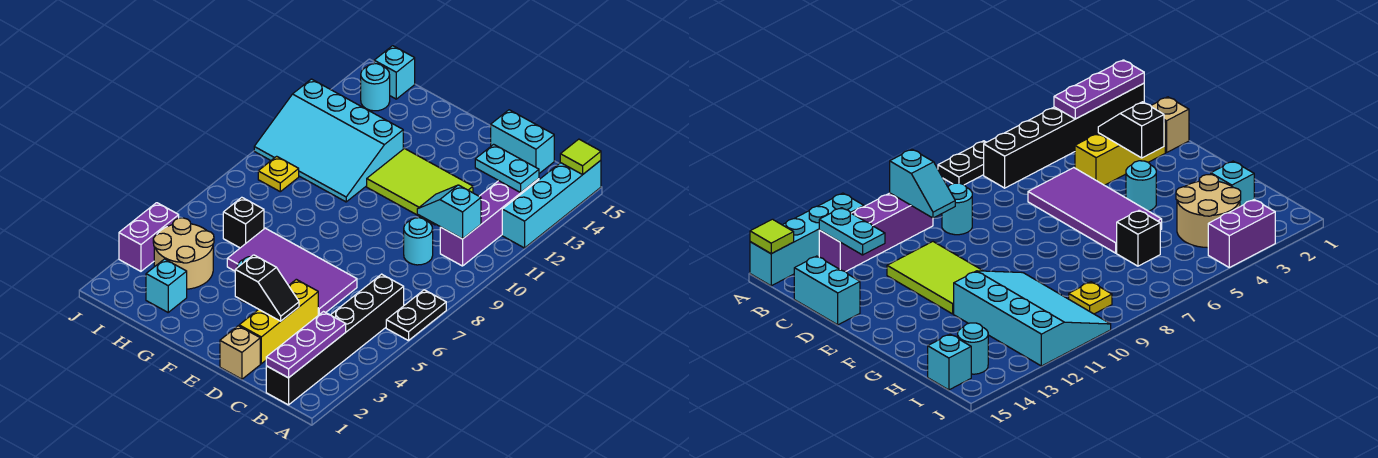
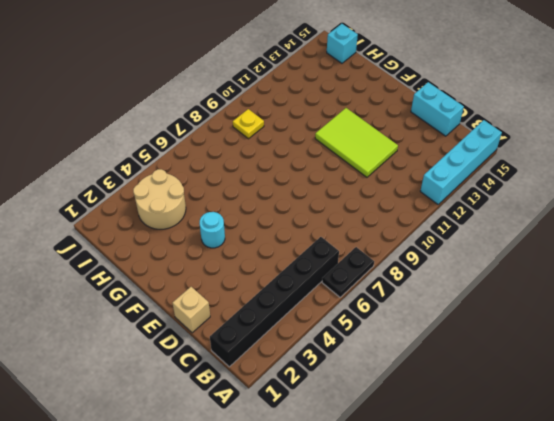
none -> purple 1x4 brick [440,179,539,266]
none -> cyan 1x1 round brick [404,218,433,265]
none -> yellow 1x3 brick [239,279,318,364]

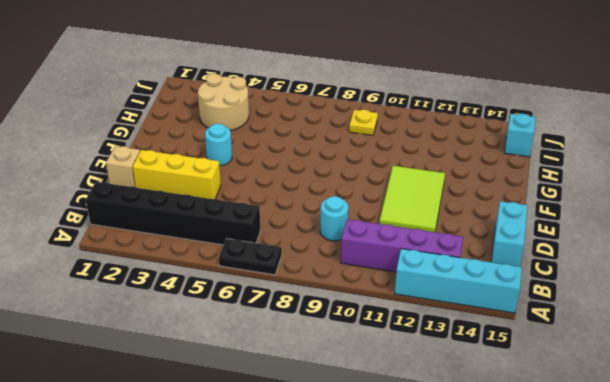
none -> purple 2x4 tile [227,228,357,315]
none -> cyan 3x4 slope [254,79,403,202]
none -> cyan 1x1 brick [146,259,187,312]

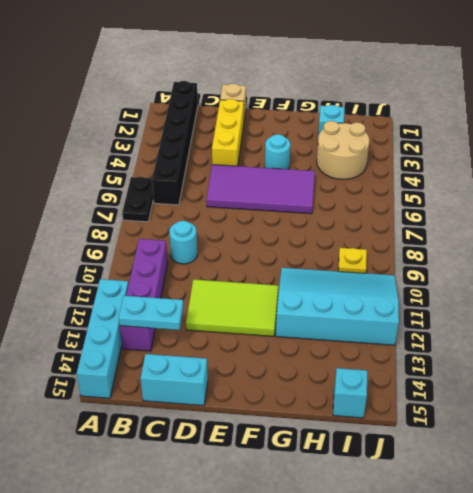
none -> black 1x1 brick [223,197,264,248]
none -> cyan 1x1 round brick [361,64,390,111]
none -> purple 1x2 brick [119,203,179,271]

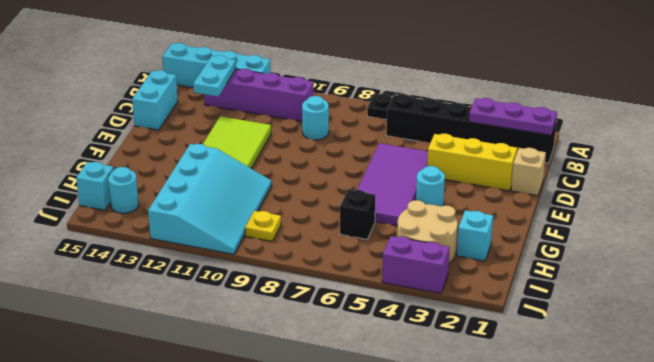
none -> lime 1x1 tile [560,139,601,175]
none -> cyan 1x2 slope [417,185,481,239]
none -> black 1x2 slope [235,255,299,321]

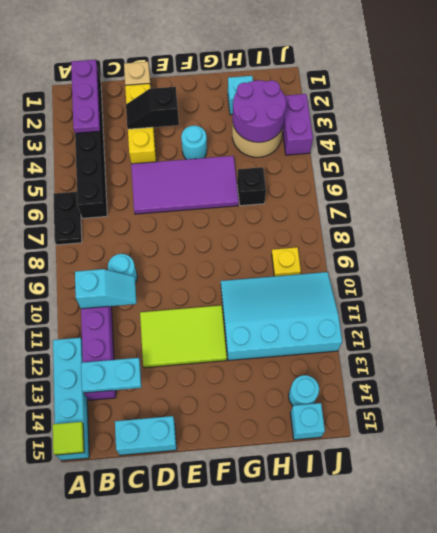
purple 2x2 round brick [233,80,286,142] -> none

